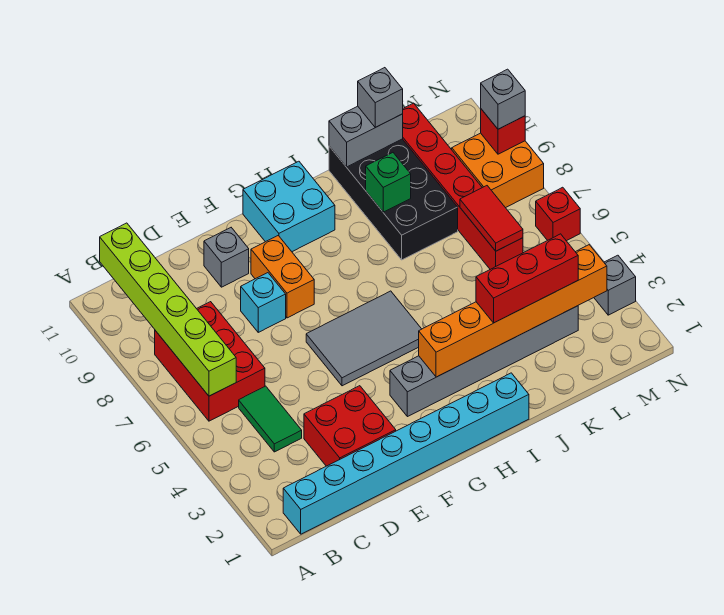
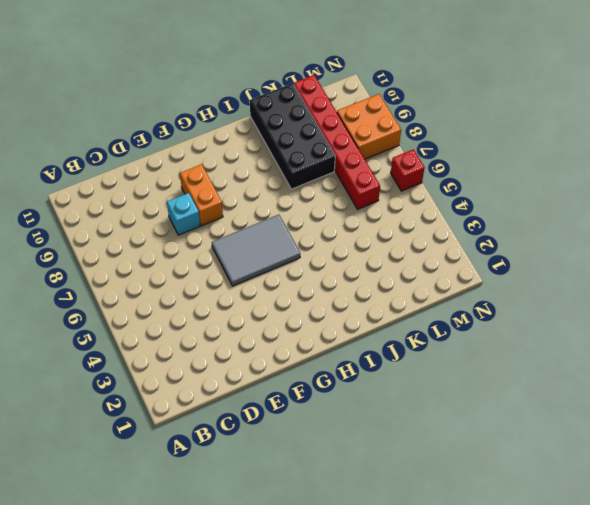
none -> cyan 1x8 brick [283,373,529,534]
none -> red 2x3 brick [155,302,265,421]
none -> green 1x2 tile [239,386,302,452]

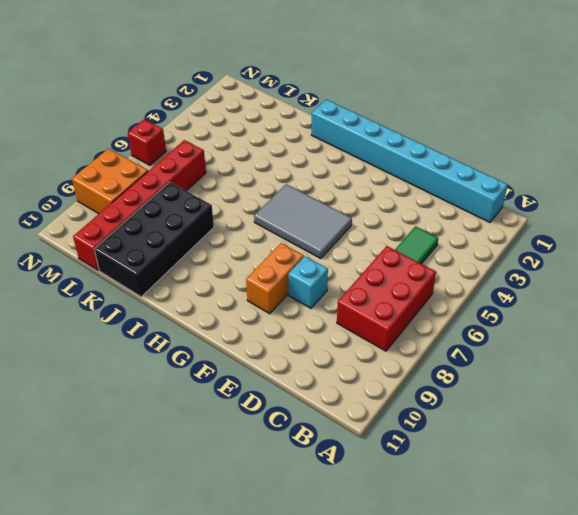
none -> red 2x2 brick [304,386,396,466]
none -> grey 1x1 brick [204,228,249,287]
none -> grey 1x6 brick [390,306,578,417]

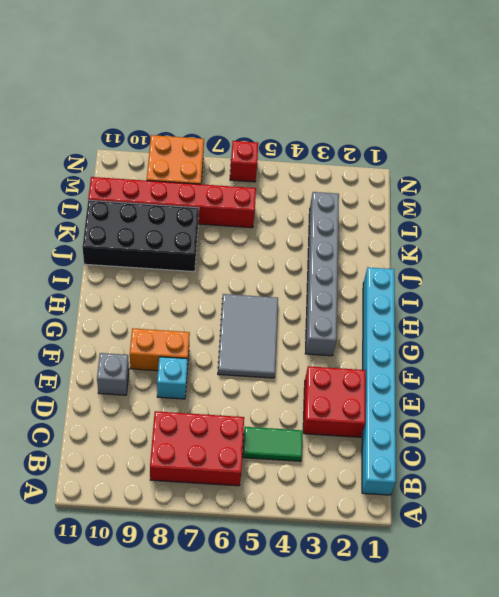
none -> cyan 2x2 brick [243,161,335,252]
none -> grey 1x1 brick [594,255,636,315]
none -> lime 1x6 brick [100,223,236,396]

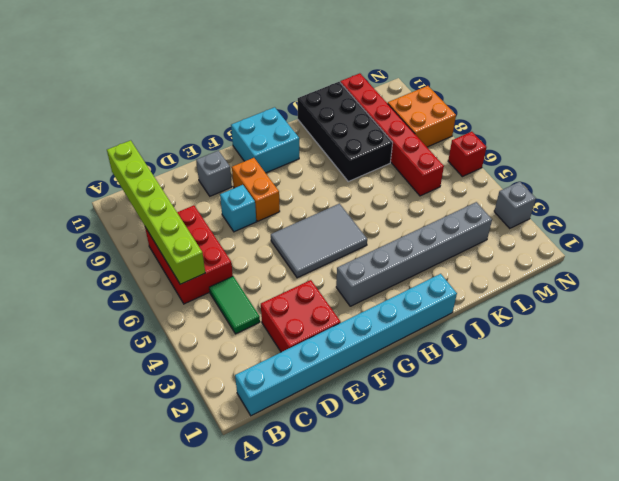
none -> orange 1x6 brick [419,245,607,377]
none -> green 1x1 brick [366,153,411,212]
none -> grey 1x2 brick [329,106,403,167]

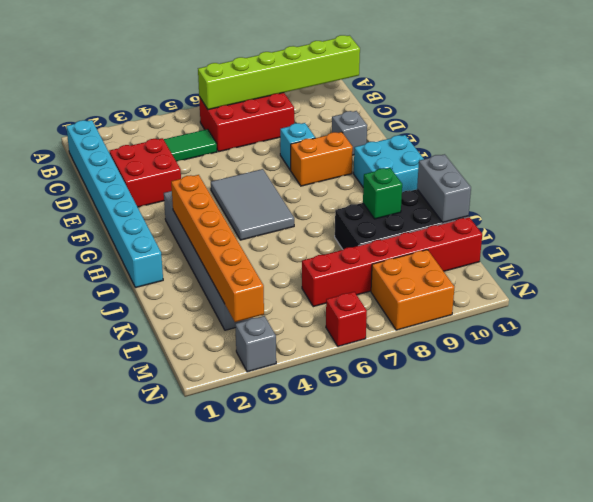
none -> red 1x2 tile [460,186,523,251]
none -> red 1x1 brick [481,109,525,154]
none -> red 1x3 brick [476,234,578,323]

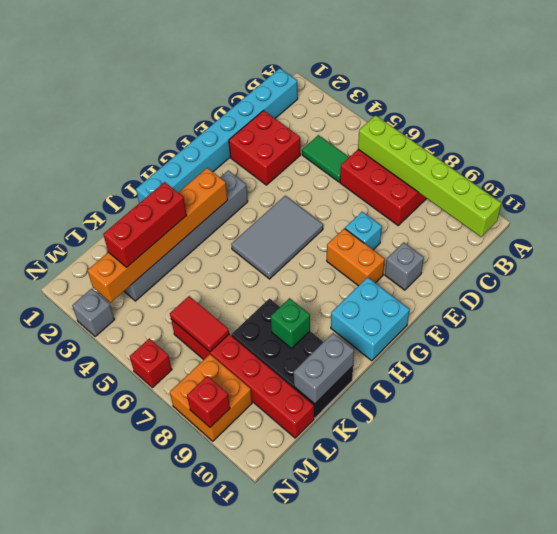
none -> grey 1x1 brick [358,68,403,127]
none -> grey 1x1 brick [481,69,525,129]

